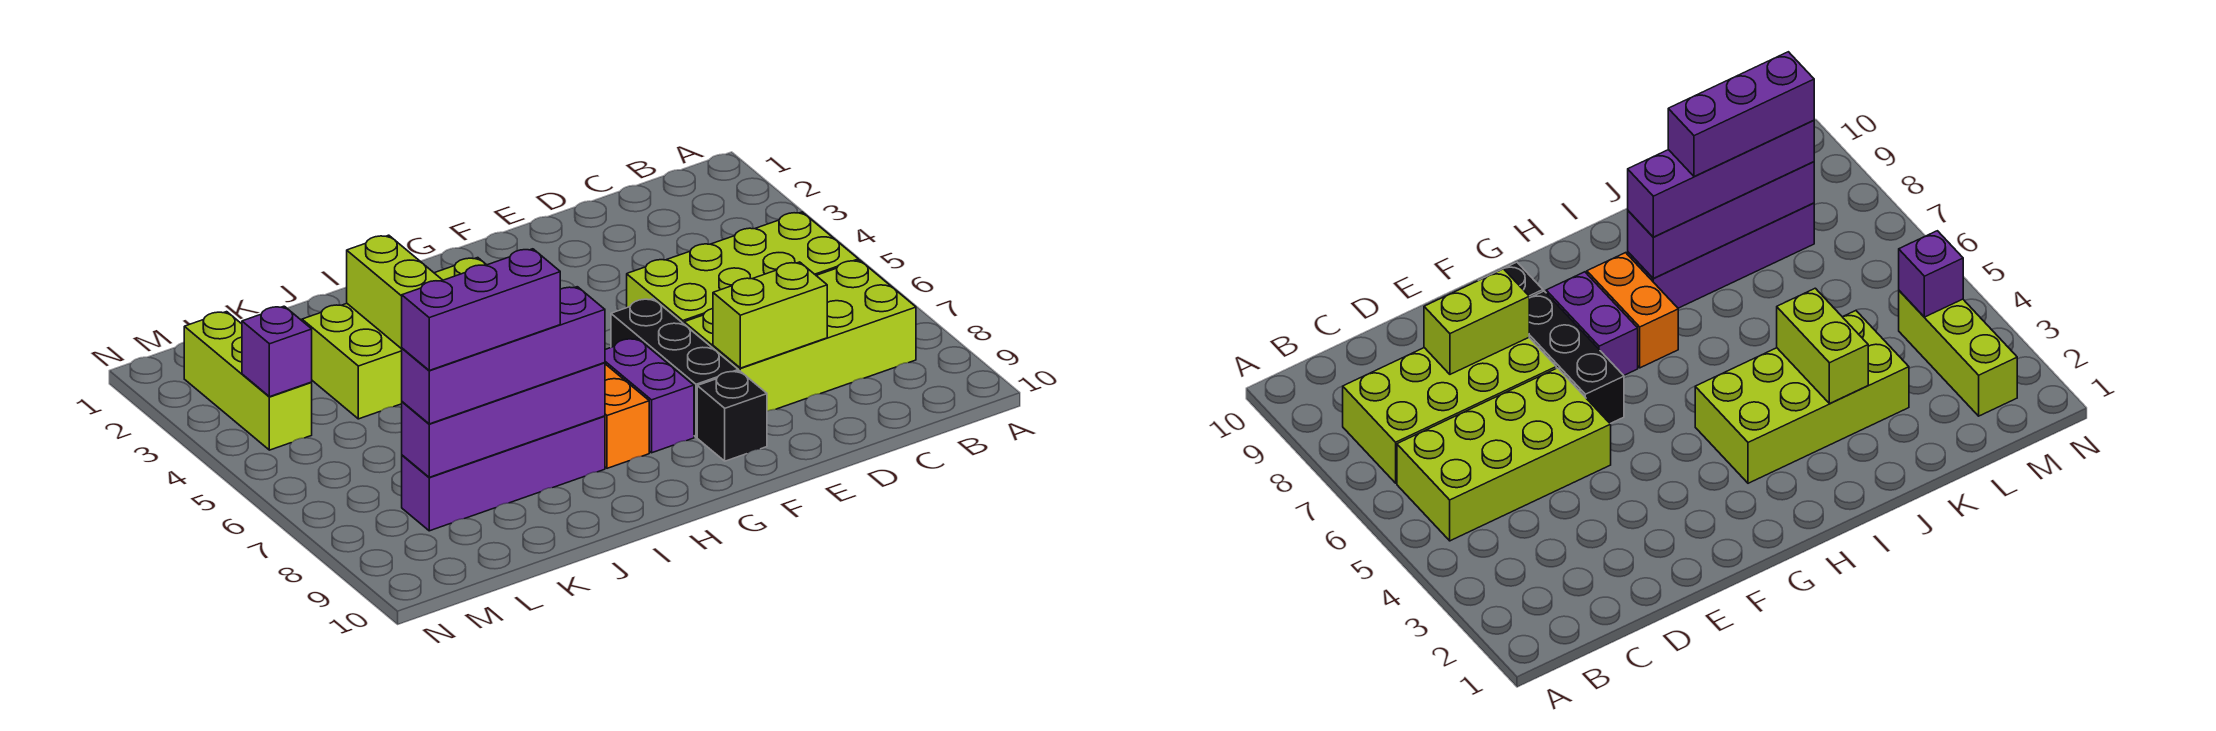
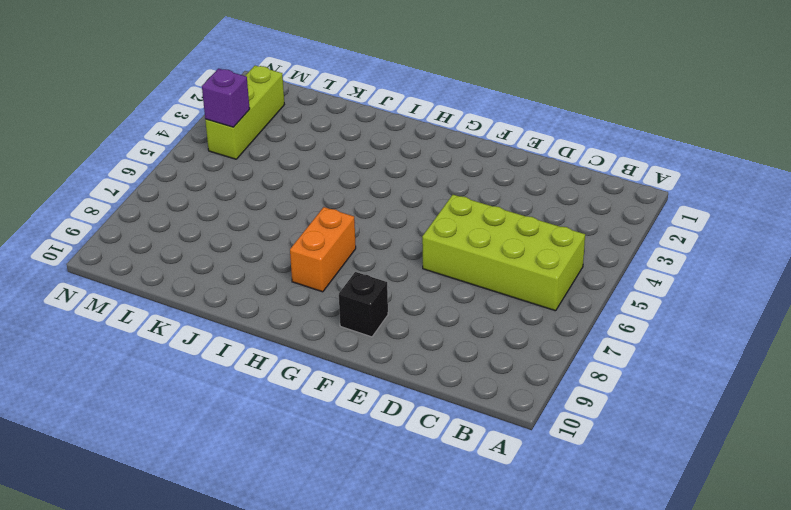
none -> lime 2x4 brick [684,260,916,411]
none -> black 1x3 brick [611,299,738,437]
none -> purple 1x2 brick [605,338,694,453]

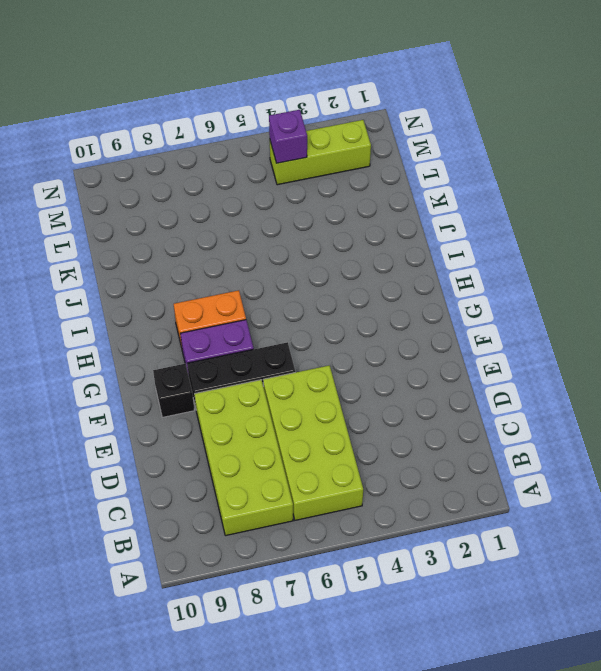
none -> lime 2x4 brick [302,258,486,419]
none -> purple 1x4 brick [402,416,605,531]
none -> lime 1x2 brick [713,262,827,368]

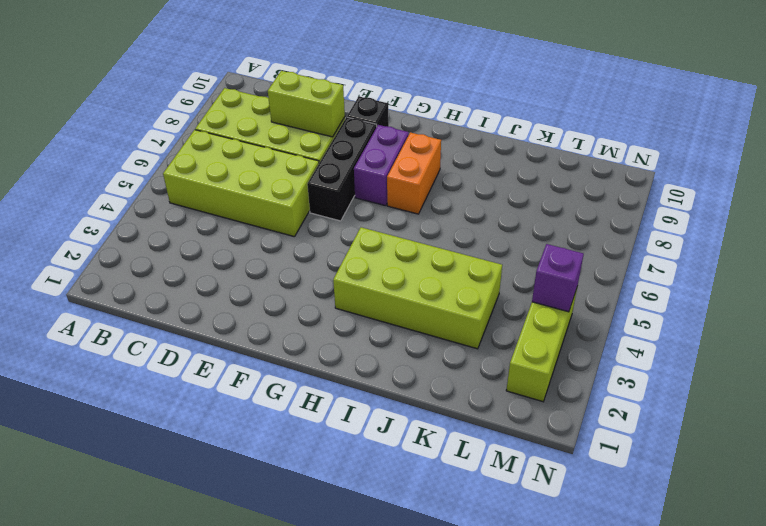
none -> purple 1x4 brick [402,416,605,531]
none -> purple 1x4 brick [402,363,605,477]
none -> lime 1x2 brick [347,235,443,349]

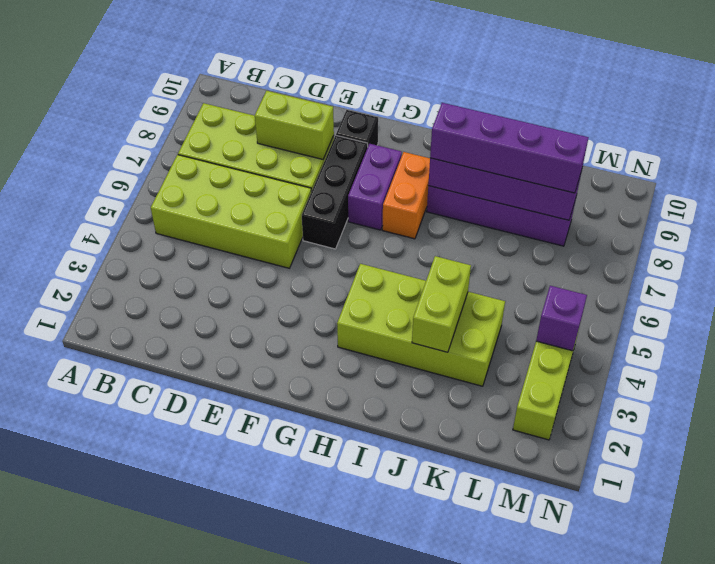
none -> purple 1x3 brick [402,249,560,370]

